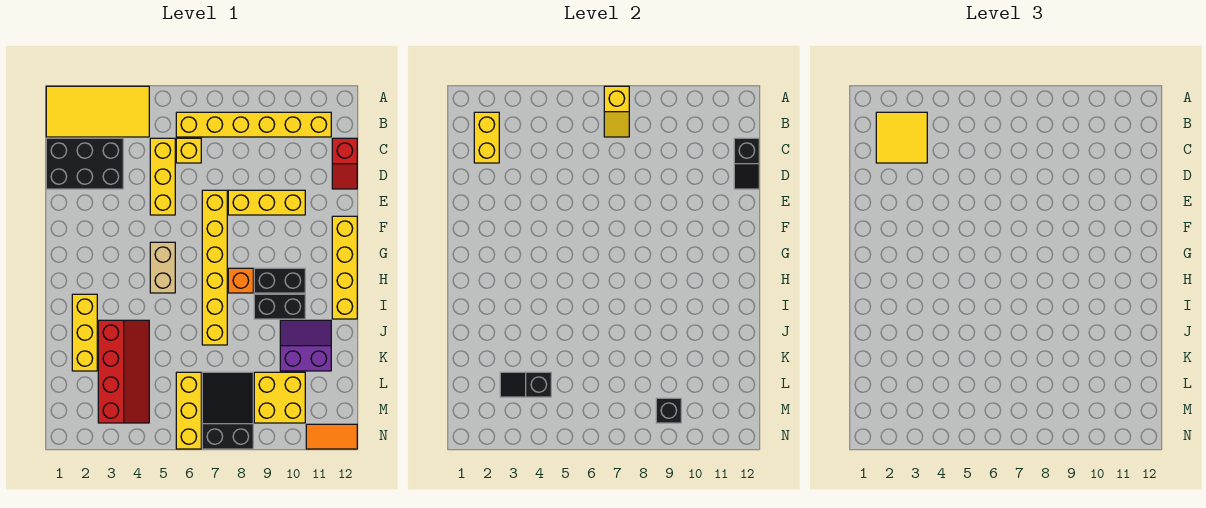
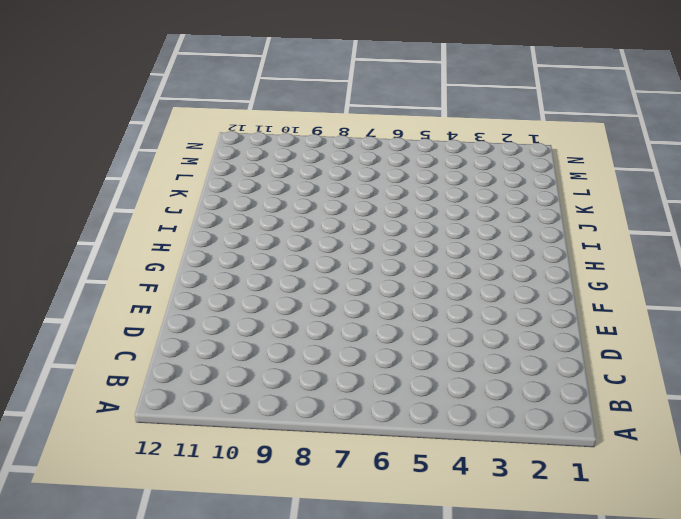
none -> yellow 2x4 tile [46,86,149,137]
none -> yellow 1x6 brick [176,112,331,137]
none -> black 2x3 brick [46,138,123,189]

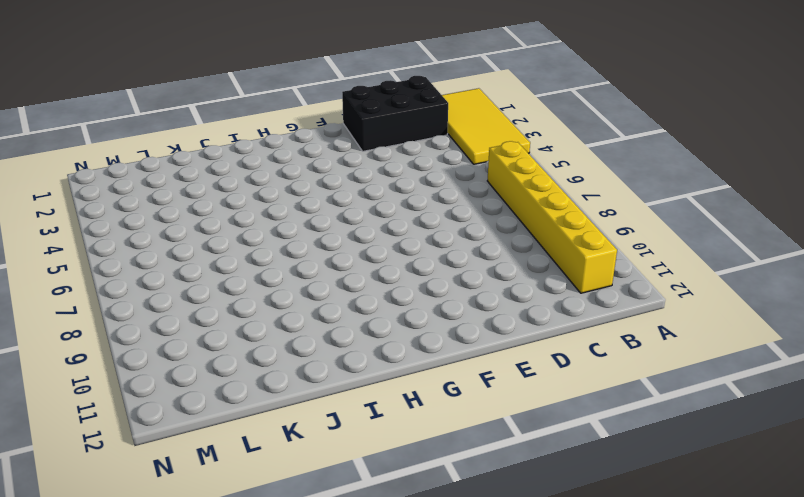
black 2x3 brick [342,76,448,151] -> black 2x3 brick turned to [46,138,123,189]
none -> yellow 1x3 brick [150,138,175,215]
none -> yellow 1x1 brick [176,138,201,163]
none -> red 1x2 slope [332,138,357,189]

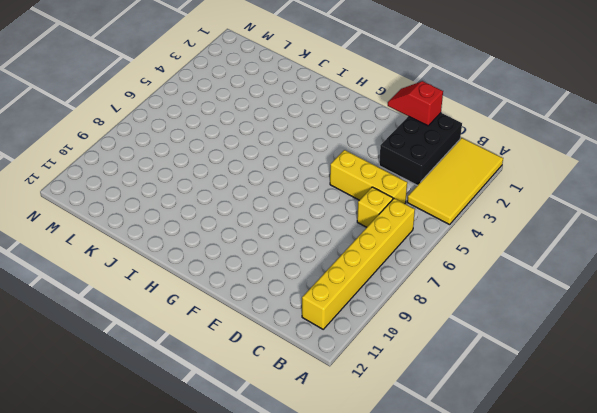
red 1x2 slope [388,81,443,126] -> red 1x2 slope moved to [332,138,357,189]
none -> yellow 1x6 brick [202,190,227,345]
none -> yellow 1x3 brick [228,190,305,215]
none -> yellow 1x4 brick [332,216,357,319]

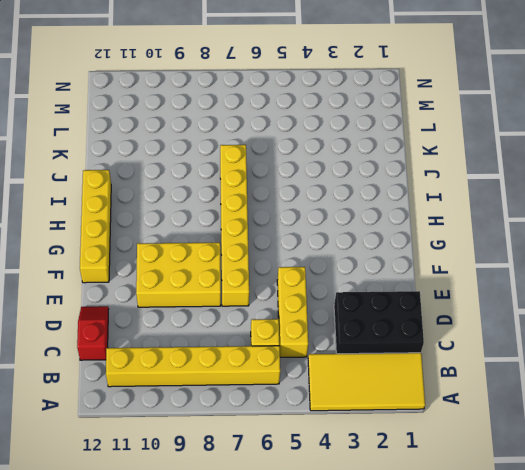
yellow 2x3 brick [136,243,221,307] -> yellow 1x3 brick [228,190,305,215]
none -> tan 1x2 brick [150,242,175,293]
none -> orange 1x1 brick [228,268,253,293]
none -> black 1x2 brick [254,268,305,293]

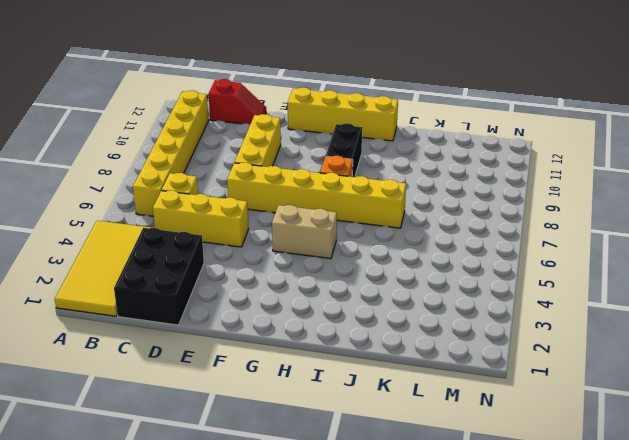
none -> yellow 1x3 brick [72,294,97,371]
none -> black 1x2 brick [254,294,305,319]
none -> red 2x4 slope [98,320,149,423]

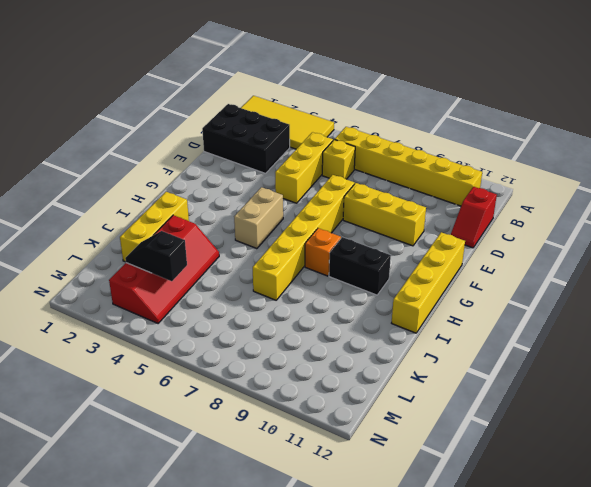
none -> black 1x2 brick [254,294,305,319]
none -> purple 2x2 slope [280,320,331,371]
none -> yellow 1x3 brick [176,372,201,449]

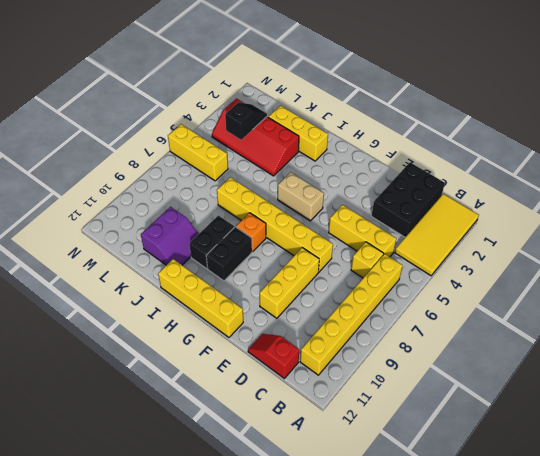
none -> black 2x3 slope [202,372,253,449]
none -> yellow 2x2 brick [254,372,305,423]
none -> orange 1x2 tile [306,424,357,449]

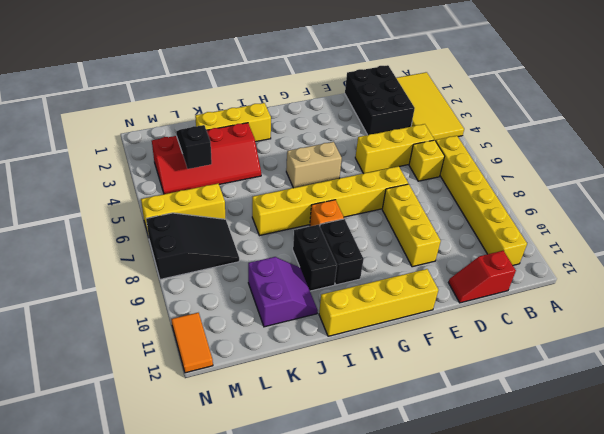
none -> yellow 2x2 brick [254,372,305,423]
none -> yellow 1x2 slope [604,86,629,137]
none -> yellow 1x2 brick [474,112,499,163]

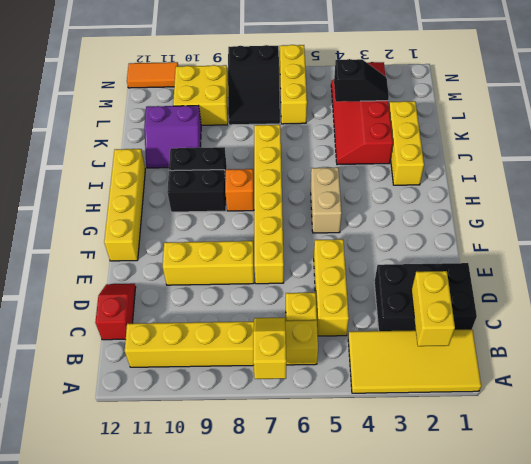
none -> black 1x2 slope [734,138,759,189]
none -> black 1x1 brick [656,398,681,423]
none -> yellow 2x2 tile [876,112,927,163]

